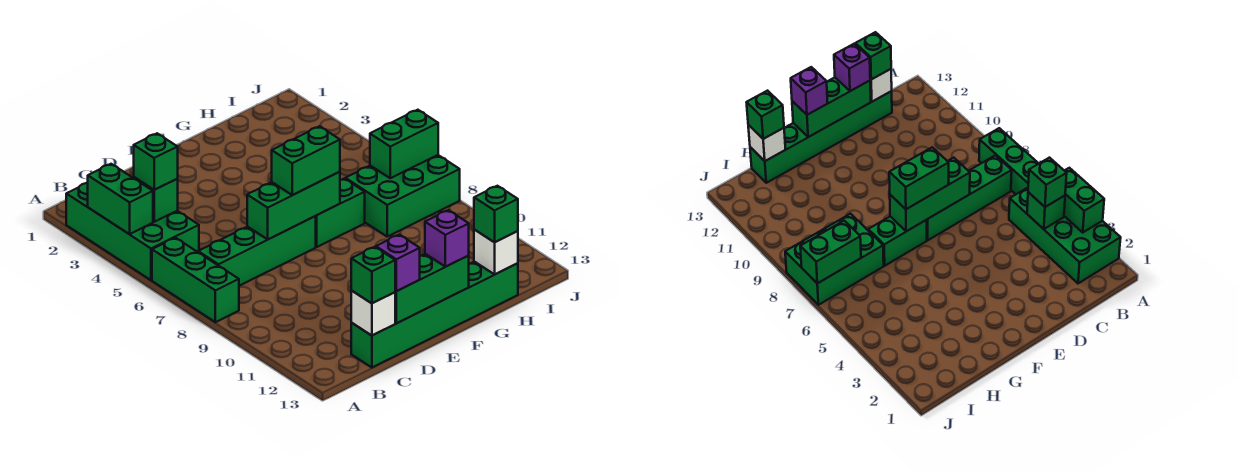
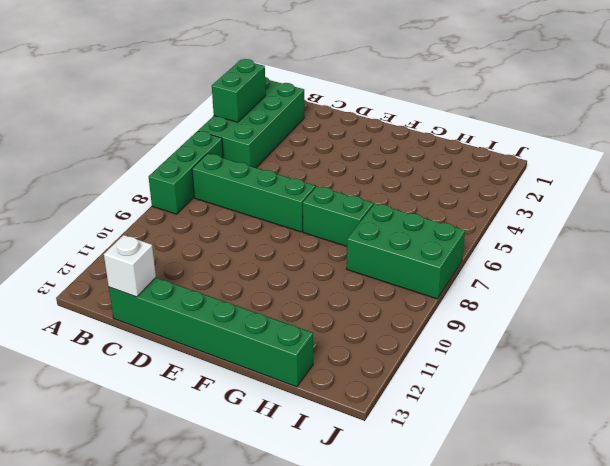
none -> green 1x1 brick [134,177,178,222]
none -> green 1x3 brick [247,172,340,240]
none -> green 1x3 brick [395,254,469,323]

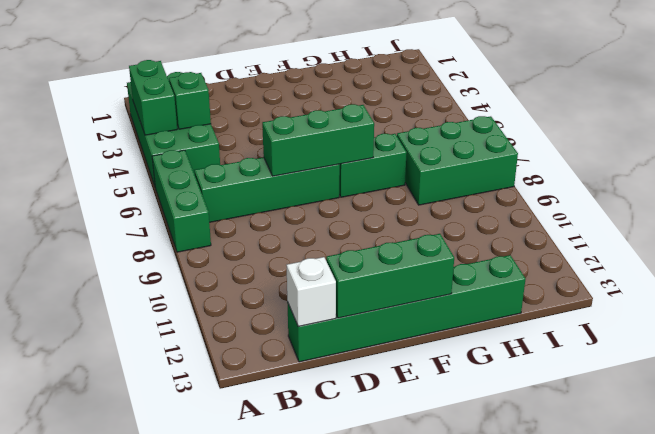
none -> white 1x1 brick [474,230,518,274]
none -> green 1x2 brick [370,110,438,178]
none -> green 1x1 brick [134,133,178,190]

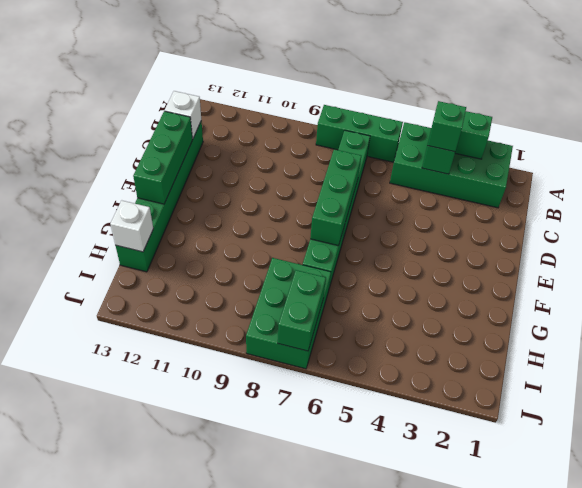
none -> green 1x1 brick [351,247,395,303]
none -> purple 1x1 brick [376,235,420,291]
none -> green 1x2 brick [272,126,340,195]

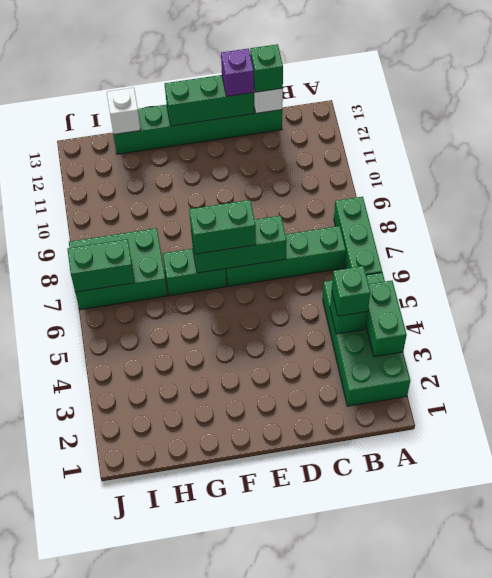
none -> purple 1x1 brick [425,210,469,267]
none -> green 1x1 brick [474,186,518,242]

